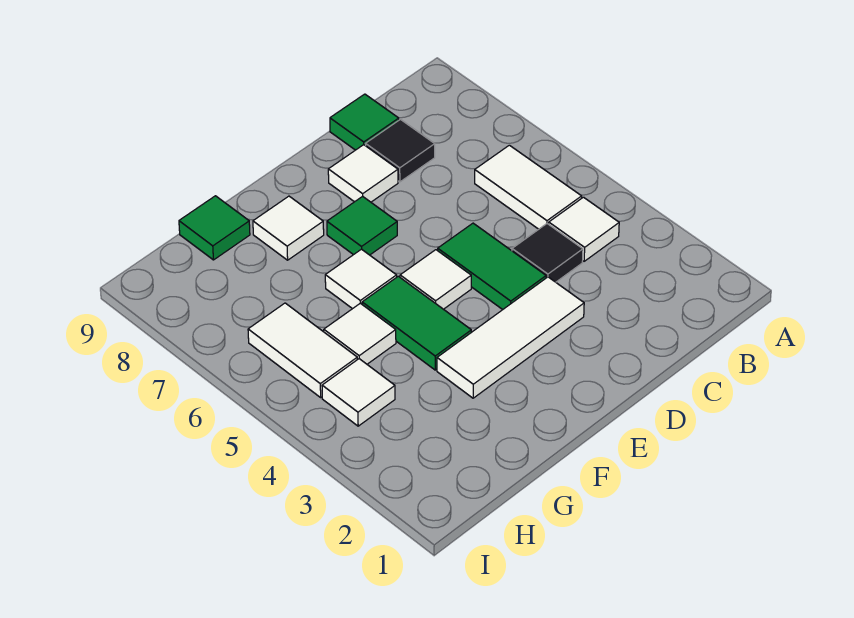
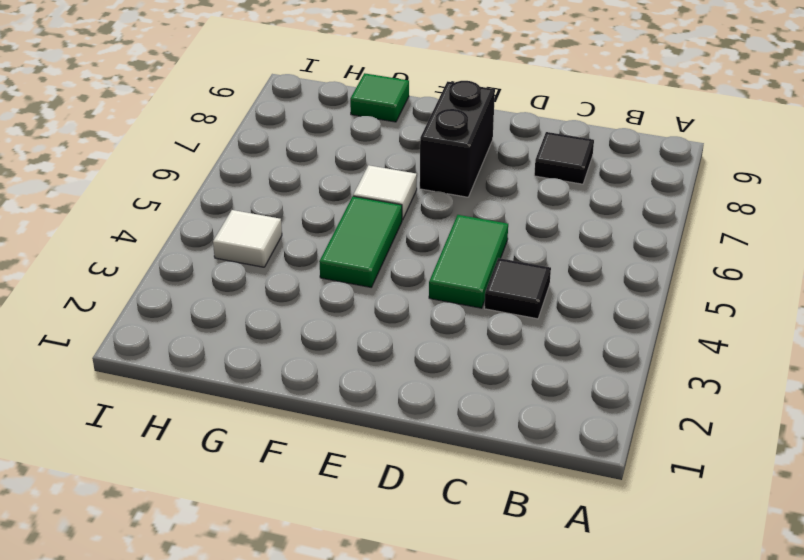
black 1x2 brick [420,81,495,197] -> green 1x1 tile [327,196,397,255]
none -> white 1x1 tile [549,197,619,261]
none -> white 1x2 tile [475,145,582,229]
none -> green 1x1 tile [330,94,399,150]

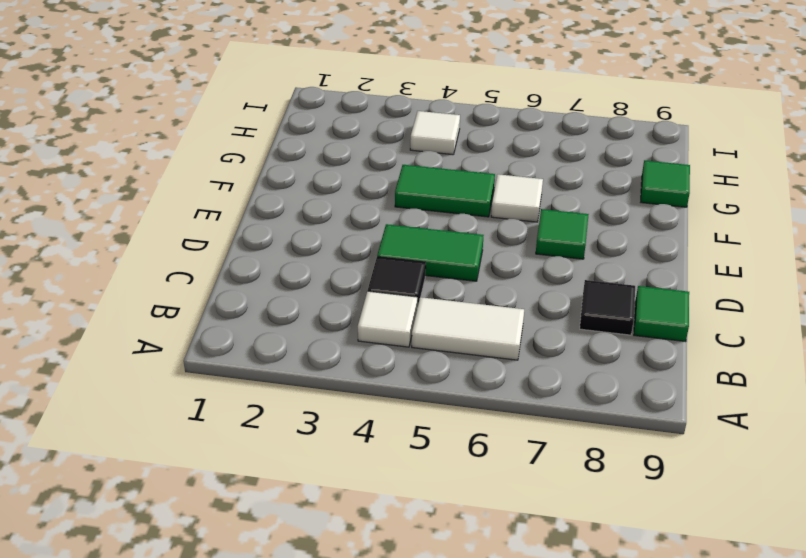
none -> white 1x3 tile [437,277,584,398]
none -> white 1x1 tile [328,145,398,202]
none -> white 1x1 tile [400,250,471,309]

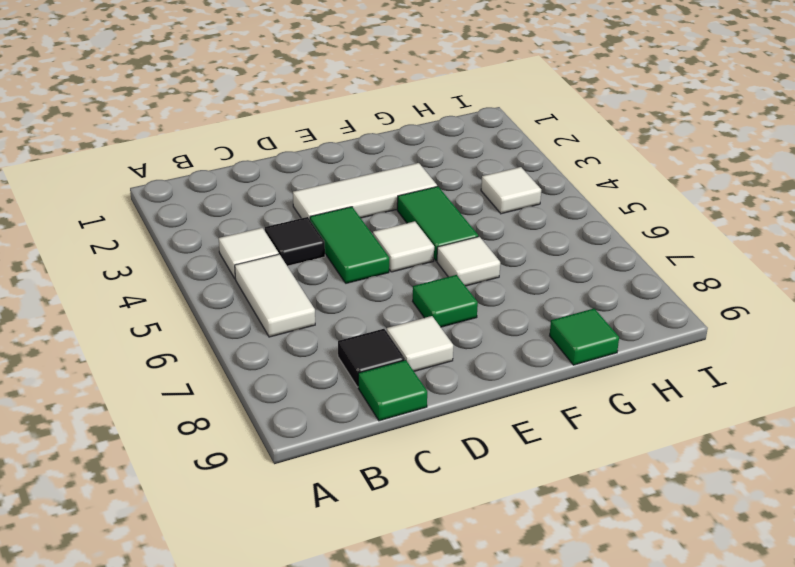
none -> white 1x1 tile [253,196,324,260]
none -> white 1x1 tile [324,303,396,364]
none -> white 1x2 tile [248,303,357,397]

